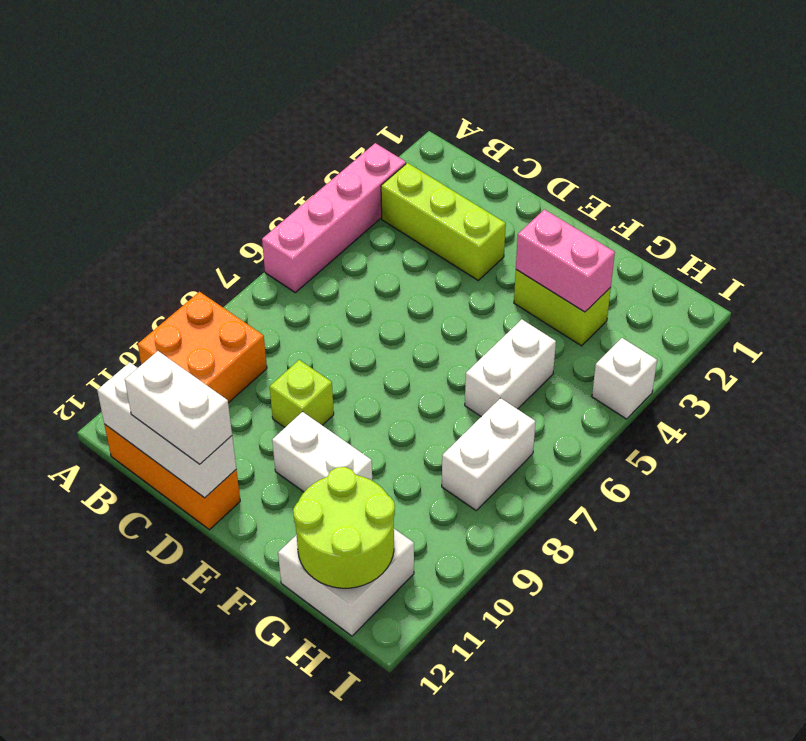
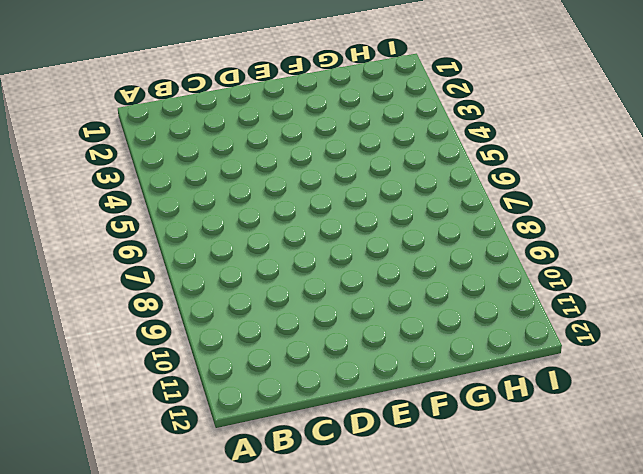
none -> pink 1x4 brick [262,143,406,292]
none -> orange 2x2 brick [138,292,267,403]
none -> lime 1x3 brick [381,163,506,280]

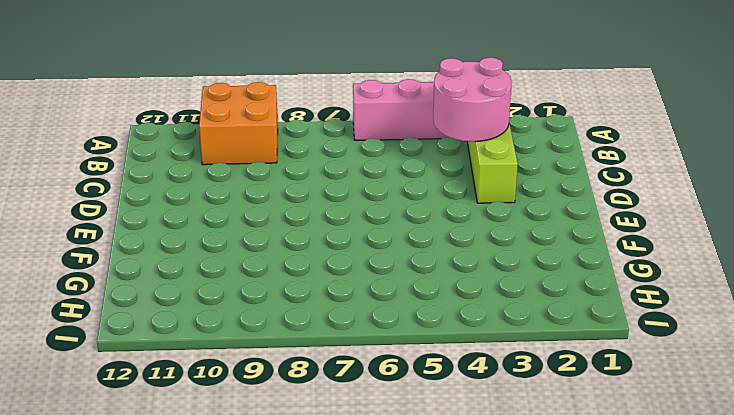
pink 2x2 round brick [433,58,512,142] -> none
none -> orange 1x3 brick [104,424,240,530]
none -> lime 1x1 brick [270,360,334,427]
none -> white 1x2 brick [272,412,372,492]

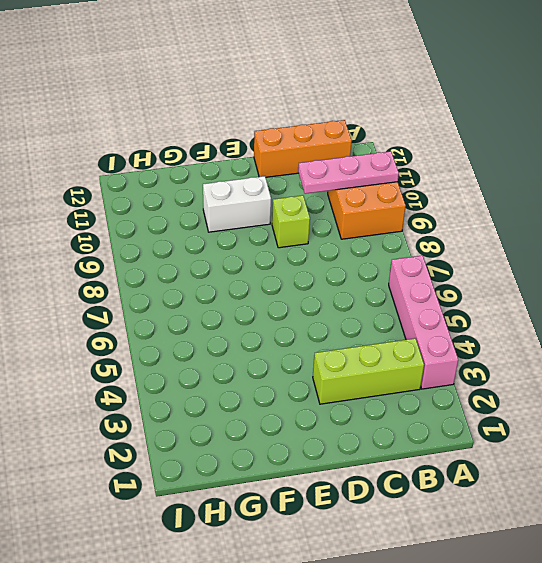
pink 1x3 plate [298,151,399,194] -> none
none -> lime 1x2 brick [514,270,611,346]
none -> white 1x2 brick [465,319,556,417]
none -> white 2x2 brick [278,529,414,636]

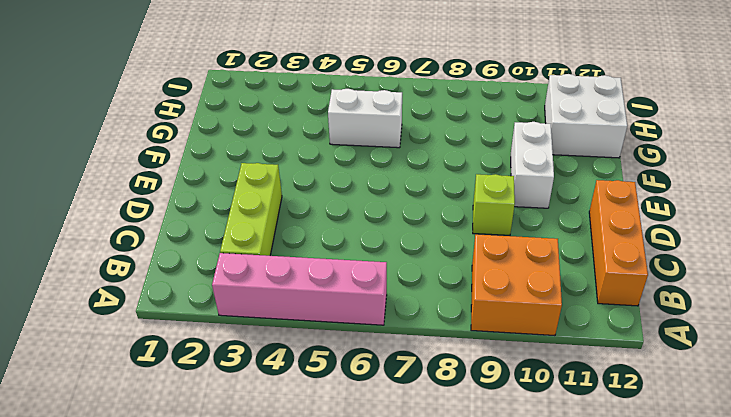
none -> lime 1x2 brick [514,270,611,346]
none -> white 1x2 brick [442,398,536,510]
none -> white 1x1 brick [592,338,657,419]

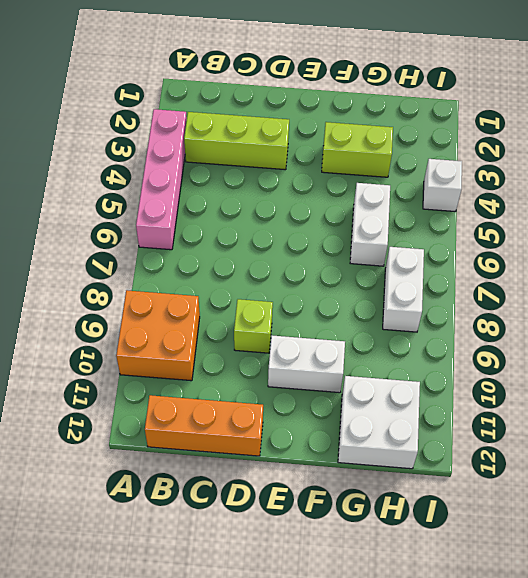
none -> white 1x3 brick [97,362,236,498]
none -> pink 1x2 brick [516,210,615,312]
none -> lime 2x2 round brick [293,467,395,588]

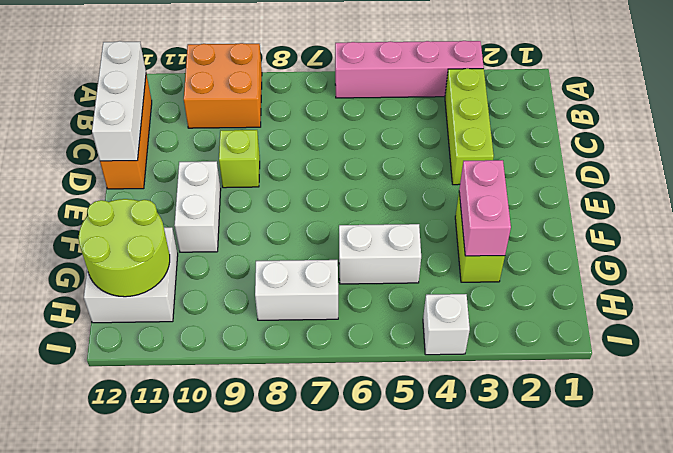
none -> white 1x2 brick [125,351,232,464]

